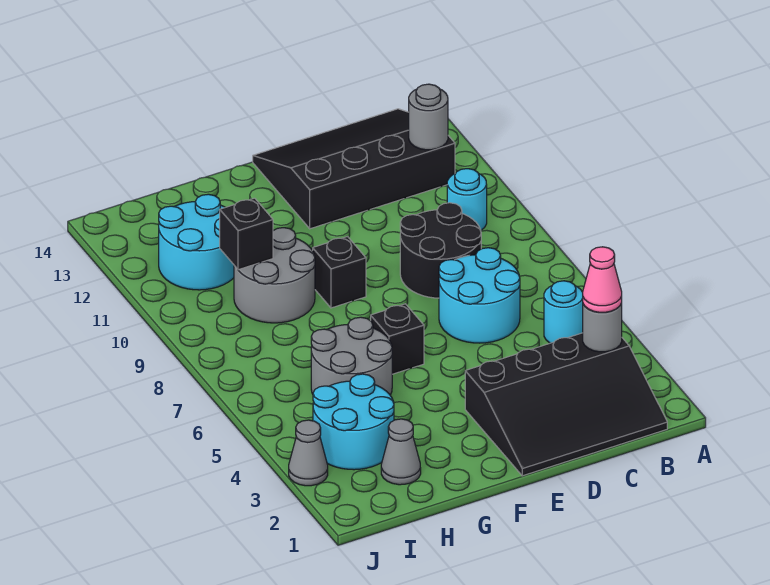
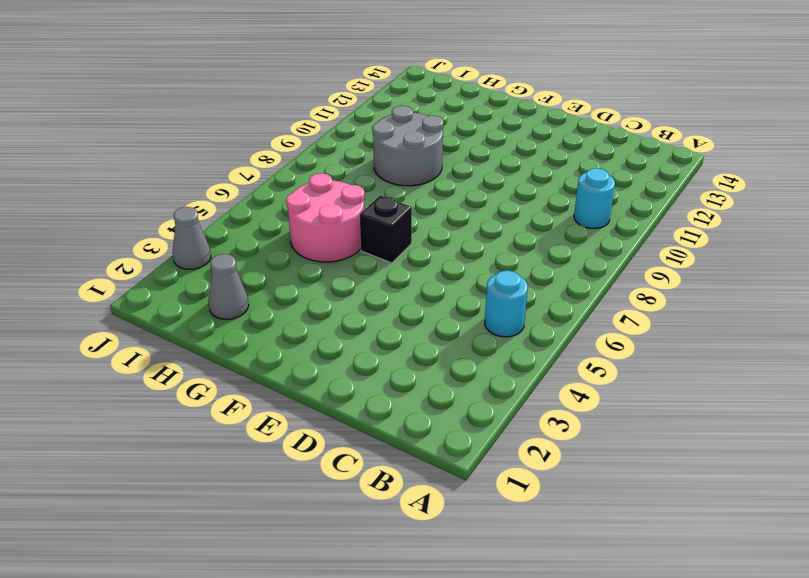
pink 2x2 round brick [286,173,365,262] -> grey 2x2 round brick [311,317,392,395]
none -> black 3x4 slope [465,333,667,476]
none -> black 3x4 slope [253,109,455,229]
none -> cyan 2x2 round brick [439,248,520,343]

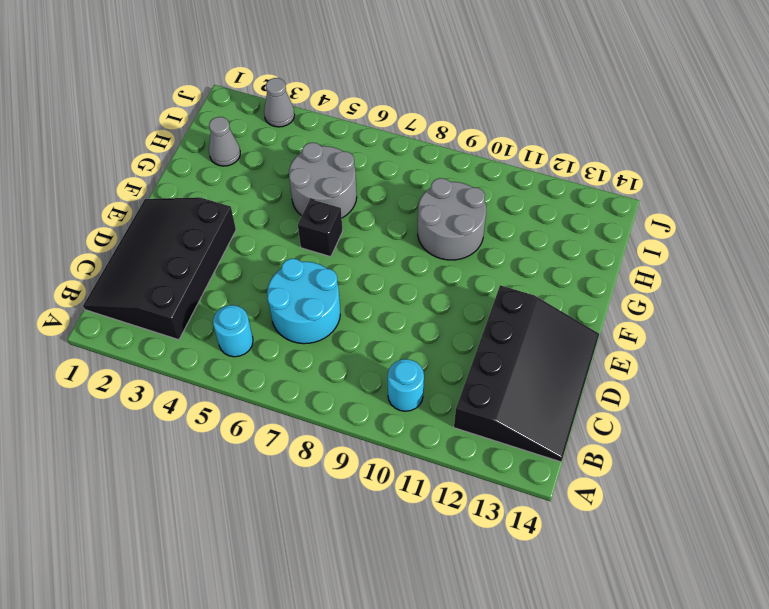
none -> black 2x2 round brick [400,203,481,298]
none -> black 1x1 brick [313,237,366,308]
none -> cyan 2x2 round brick [313,374,394,470]

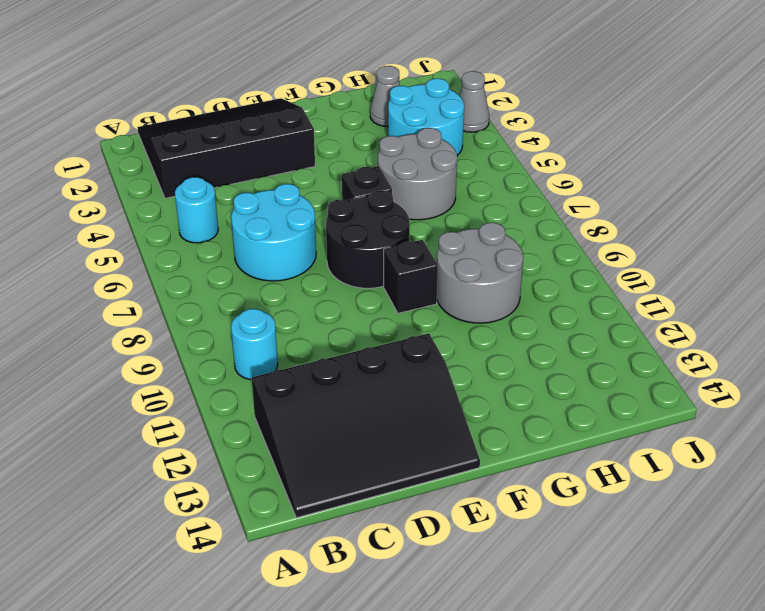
black 2x2 round brick [326,191,410,288] -> black 2x2 round brick moved to [400,203,481,298]
none -> cyan 2x2 round brick [159,194,234,290]
none -> grey 1x1 round brick [583,303,622,352]
none -> grey 1x1 round brick [409,84,448,150]

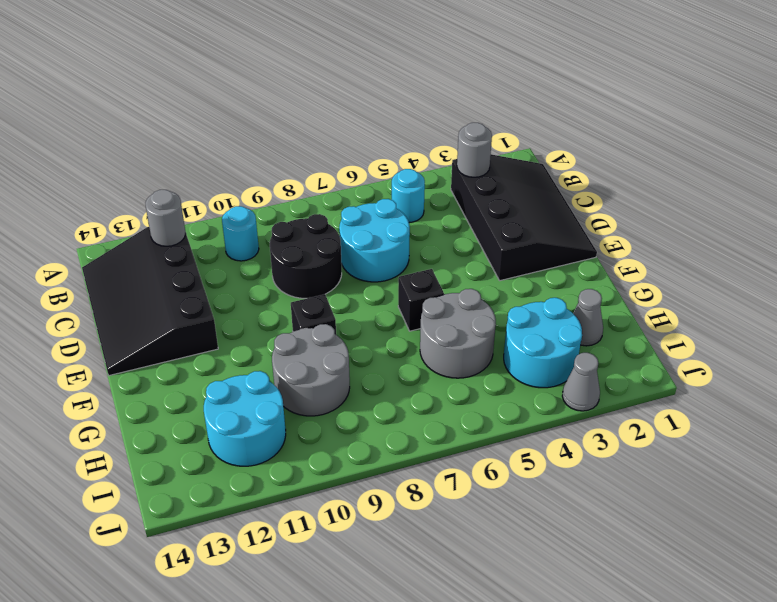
none -> black 1x1 brick [220,198,273,270]
none -> pink 1x1 cone [583,247,622,312]

